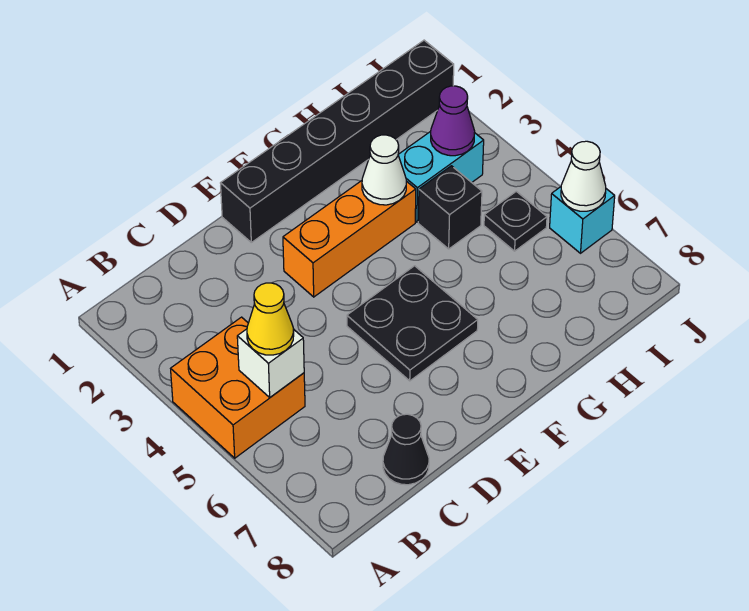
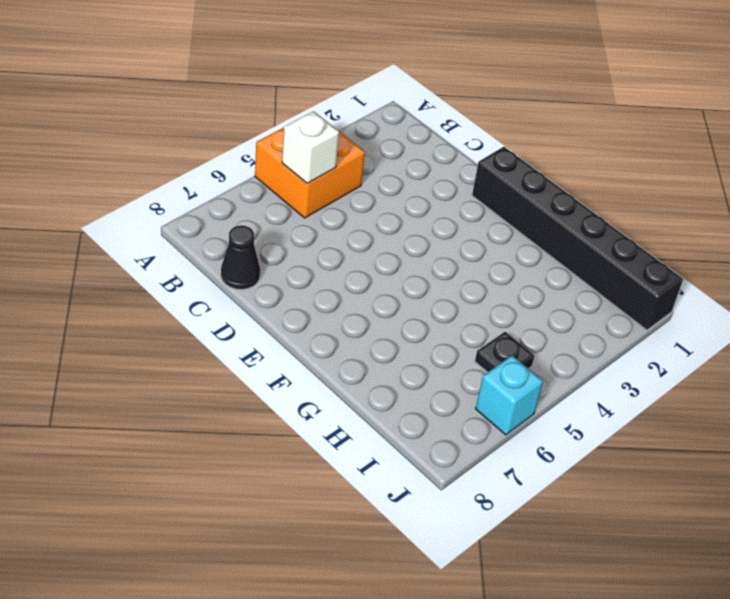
none -> orange 1x3 brick [283,181,416,297]
none -> black 2x2 plate [347,266,478,381]
none -> cyan 1x2 brick [398,131,484,222]

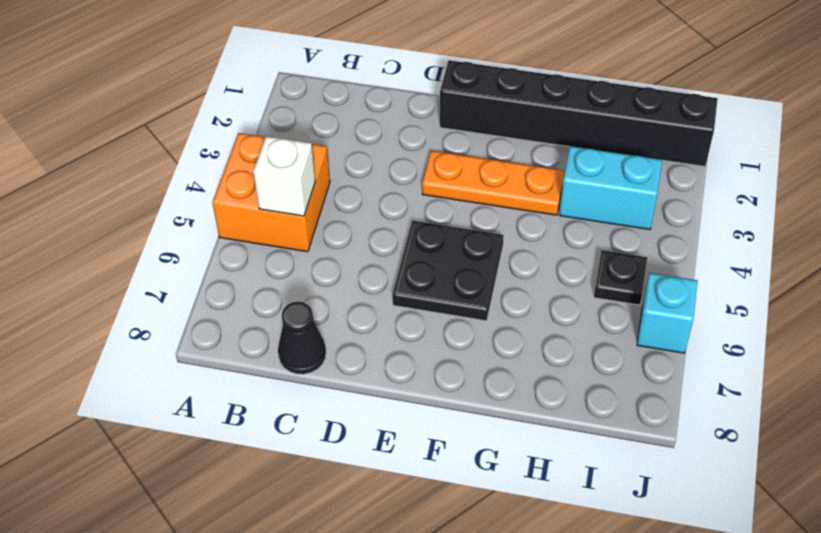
orange 1x3 plate [422,151,565,215] -> orange 1x3 brick [283,181,416,297]
none -> black 1x1 brick [418,166,482,249]
none -> white 1x1 cone [362,135,406,205]
none -> purple 1x1 cone [431,86,475,156]

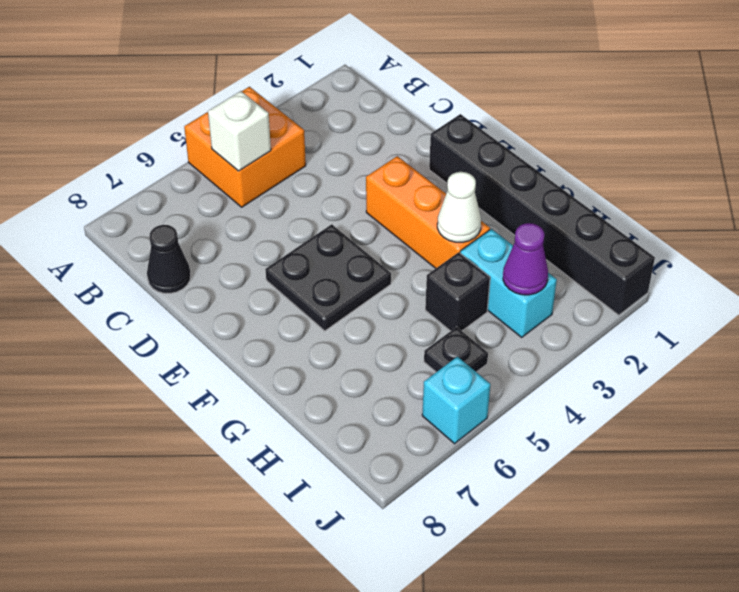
none -> white 1x1 cone [561,141,606,211]
none -> yellow 1x1 cone [247,283,294,355]

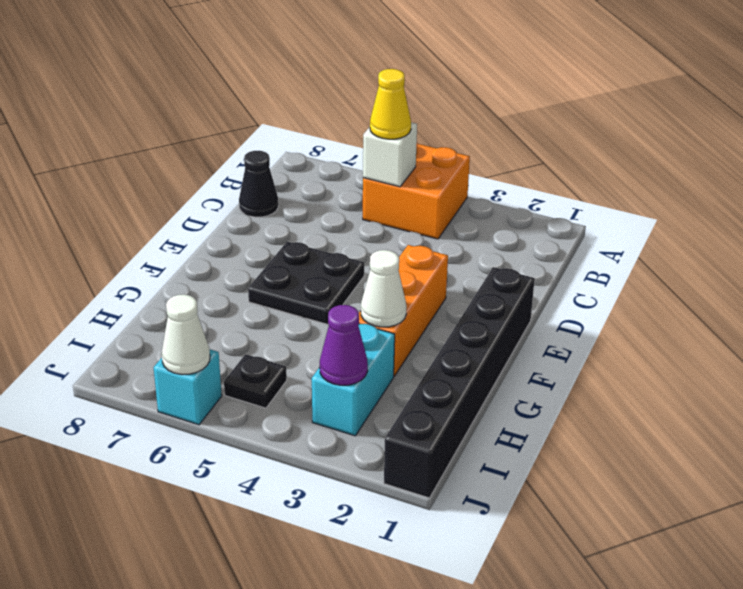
none -> black 1x1 brick [418,166,482,249]

